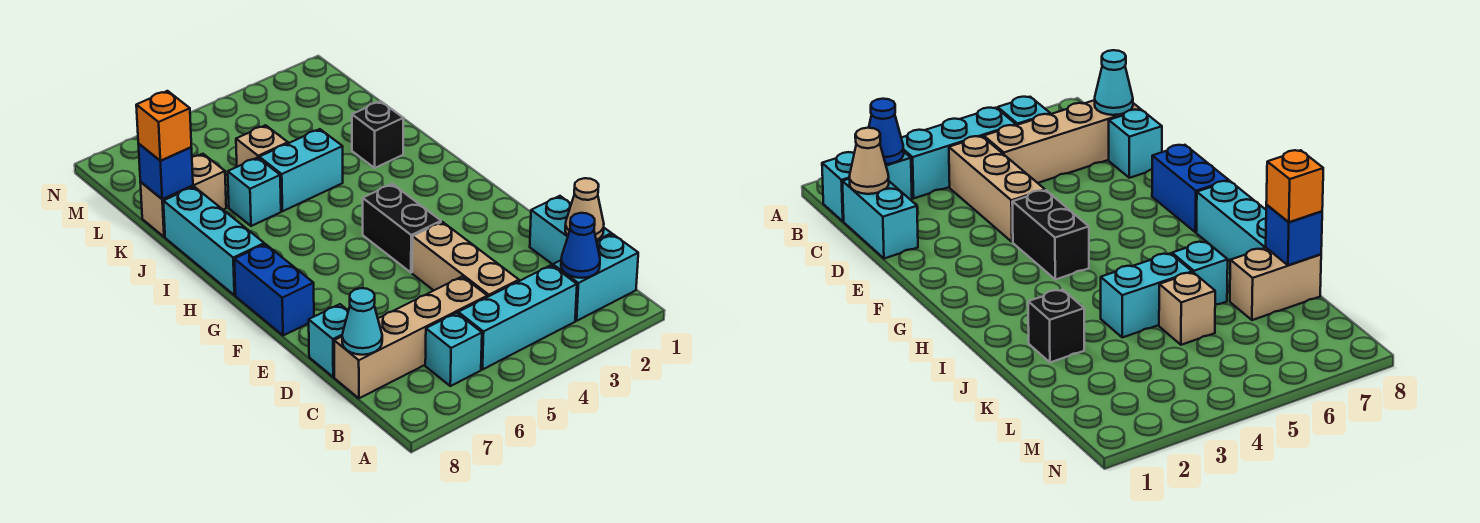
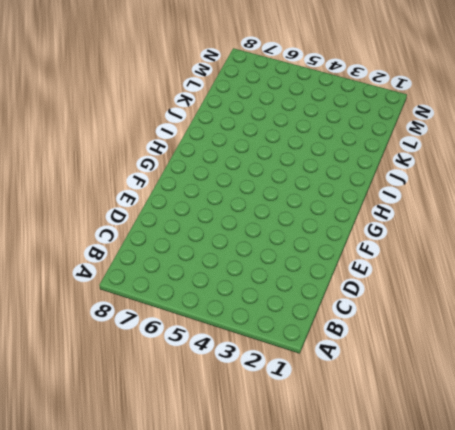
none -> cyan 1x2 brick [553,234,638,321]
none -> cyan 1x3 brick [458,265,577,369]
none -> cyan 1x1 brick [425,313,482,386]

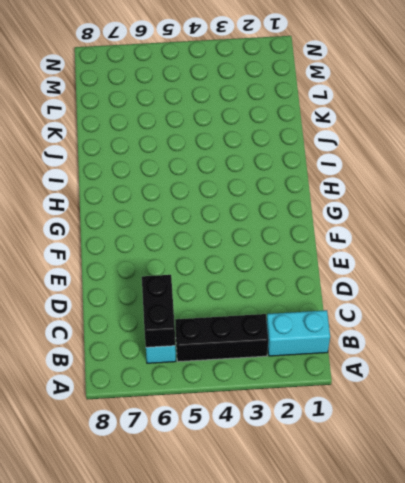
black 1x3 brick [175,314,268,362] -> cyan 1x3 brick [458,265,577,369]
black 1x2 brick [142,275,175,347] -> black 1x2 brick moved to [363,184,441,273]
none -> cyan 1x2 brick [530,196,611,264]
none -> tan 1x3 brick [412,222,519,297]
none -> tan 1x4 brick [334,276,487,398]

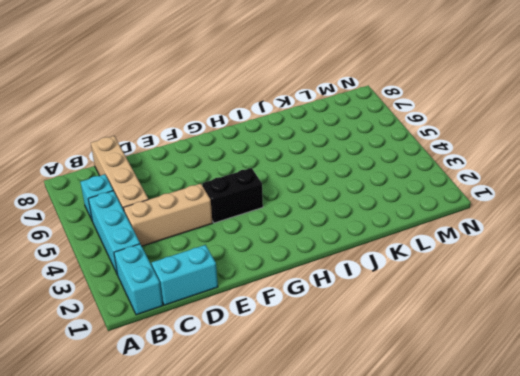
none -> cyan 1x1 brick [309,304,348,377]
none -> blue 1x2 brick [234,244,314,336]
none -> cyan 1x3 brick [163,187,264,295]

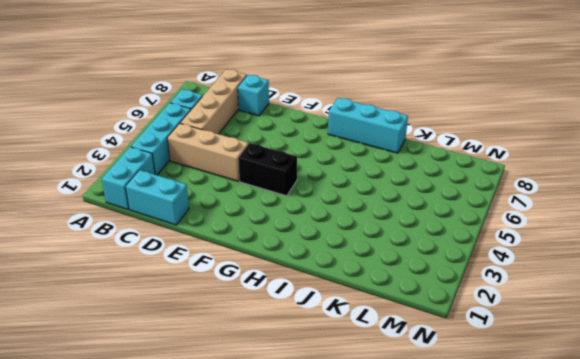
none -> blue 1x2 brick [234,244,314,336]
none -> black 1x1 brick [352,101,404,168]
none -> cyan 1x2 brick [259,129,343,211]

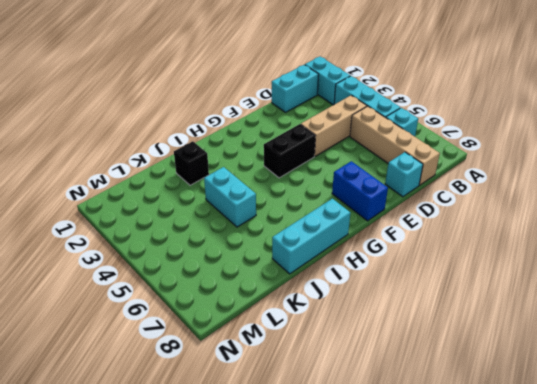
blue 1x2 brick [332,161,388,221] -> blue 1x2 brick turned to [234,244,314,336]
none -> cyan 1x1 brick [228,158,281,226]
none -> tan 1x1 brick [236,125,288,167]
none -> tan 1x2 brick [140,154,226,237]

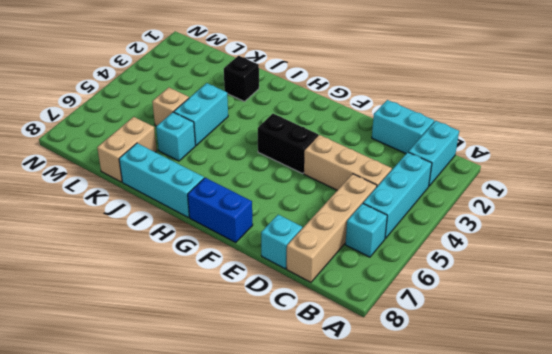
none -> blue 1x1 cone [561,213,600,278]
none -> tan 1x1 cone [565,178,604,240]
none -> cyan 1x1 cone [342,288,382,355]

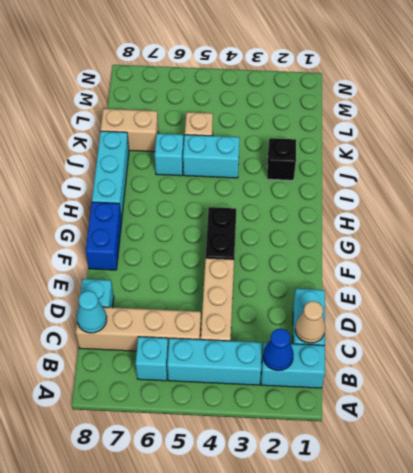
none -> blue 1x1 brick [138,143,193,199]
none -> orange 1x1 brick [136,91,191,161]

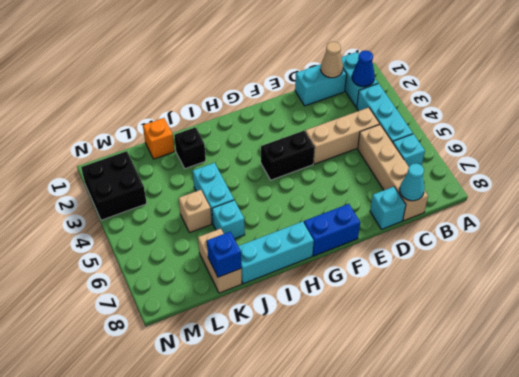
orange 1x1 brick [143,118,175,159] -> orange 1x1 brick moved to [136,91,191,161]
black 2x2 brick [81,151,147,220] -> none

